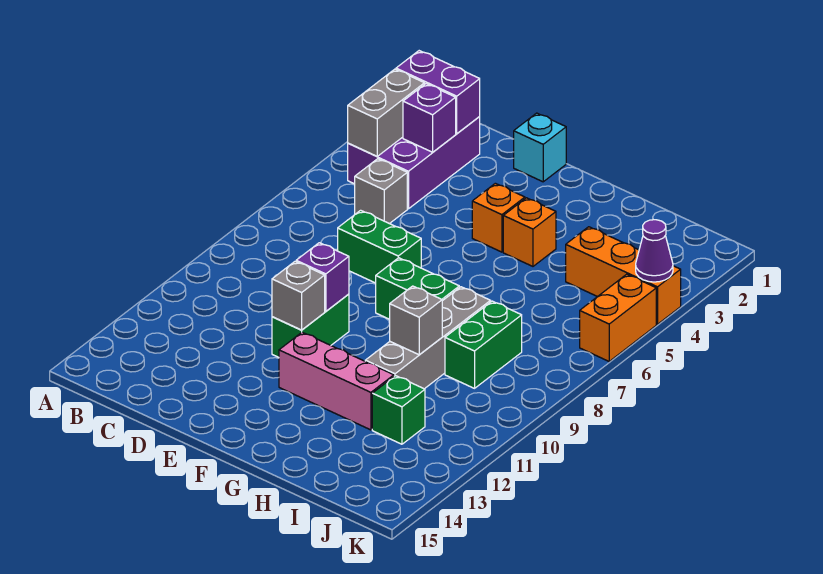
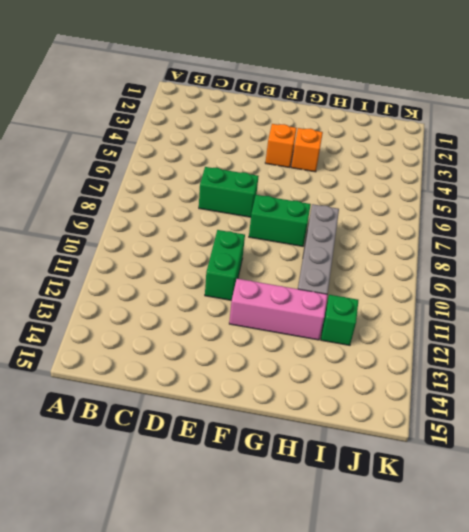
none -> purple 2x3 brick [348,117,480,209]
none -> grey 1x1 brick [355,159,407,224]
none -> cyan 1x1 brick [514,113,566,182]

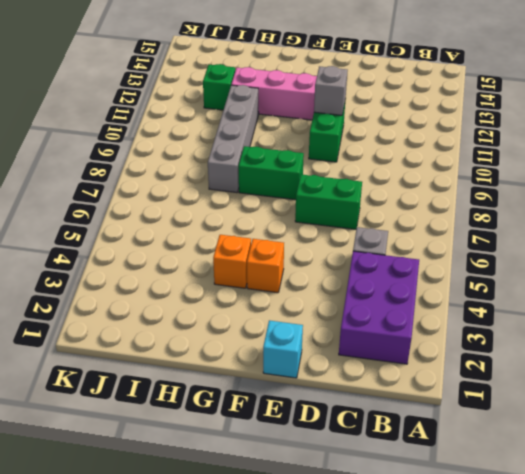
none -> orange 1x3 brick [566,227,681,324]
none -> green 1x2 brick [445,301,522,388]
none -> orange 1x2 brick [580,274,656,361]

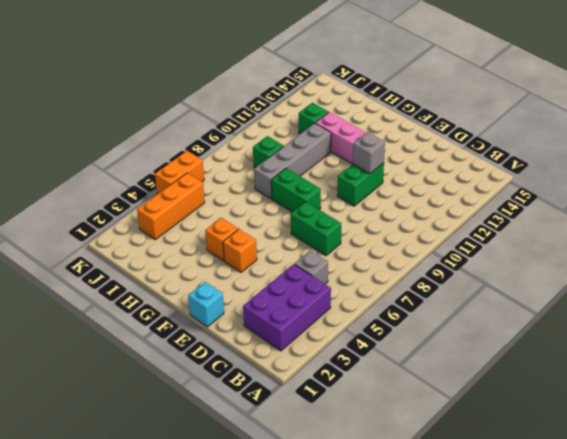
green 1x1 brick [253,136,284,168] -> green 1x2 brick [445,301,522,388]
orange 1x3 brick [137,173,205,240] -> orange 1x3 brick turned to [566,227,681,324]
none -> purple 1x2 brick [396,51,480,134]
none -> grey 1x2 brick [348,69,425,156]
none -> purple 1x1 brick [403,84,456,152]

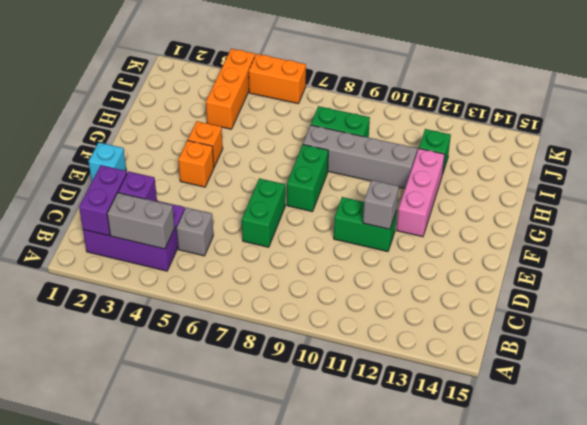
none -> purple 1x1 brick [296,243,349,311]
none -> grey 1x1 brick [390,286,442,355]
none -> purple 1x1 cone [636,220,673,282]

